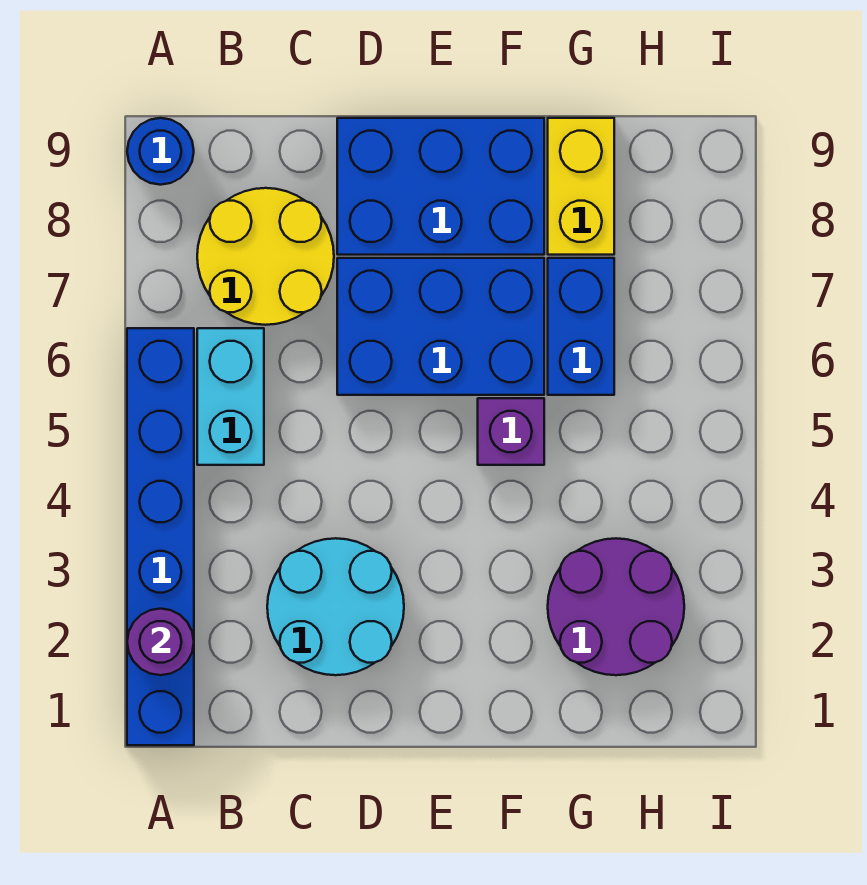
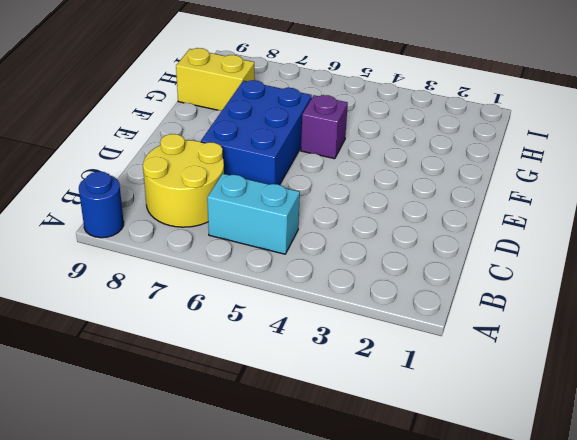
none -> blue 1x6 brick [127,328,194,745]
none -> cyan 2x2 round brick [267,538,404,675]
none -> blue 2x3 brick [337,118,544,255]

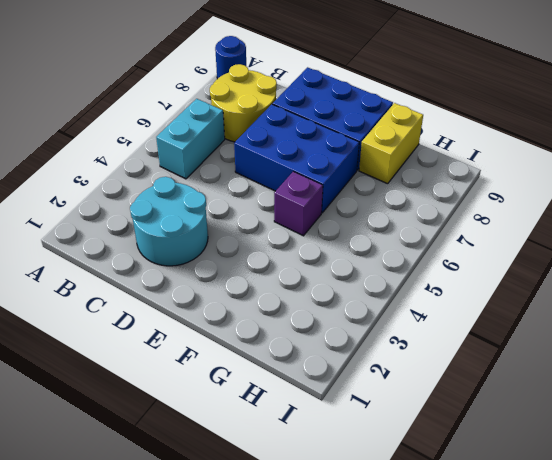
none -> blue 1x6 brick [127,328,194,745]
none -> purple 2x2 round brick [548,538,684,675]
none -> blue 1x2 brick [548,258,614,395]

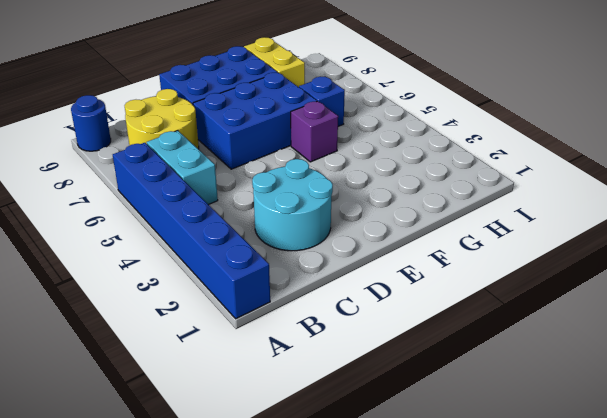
blue 1x1 brick [299,77,345,126] -> blue 1x2 brick [548,258,614,395]
none -> purple 2x2 round brick [548,538,684,675]
none -> purple 1x1 round brick [127,609,194,675]

